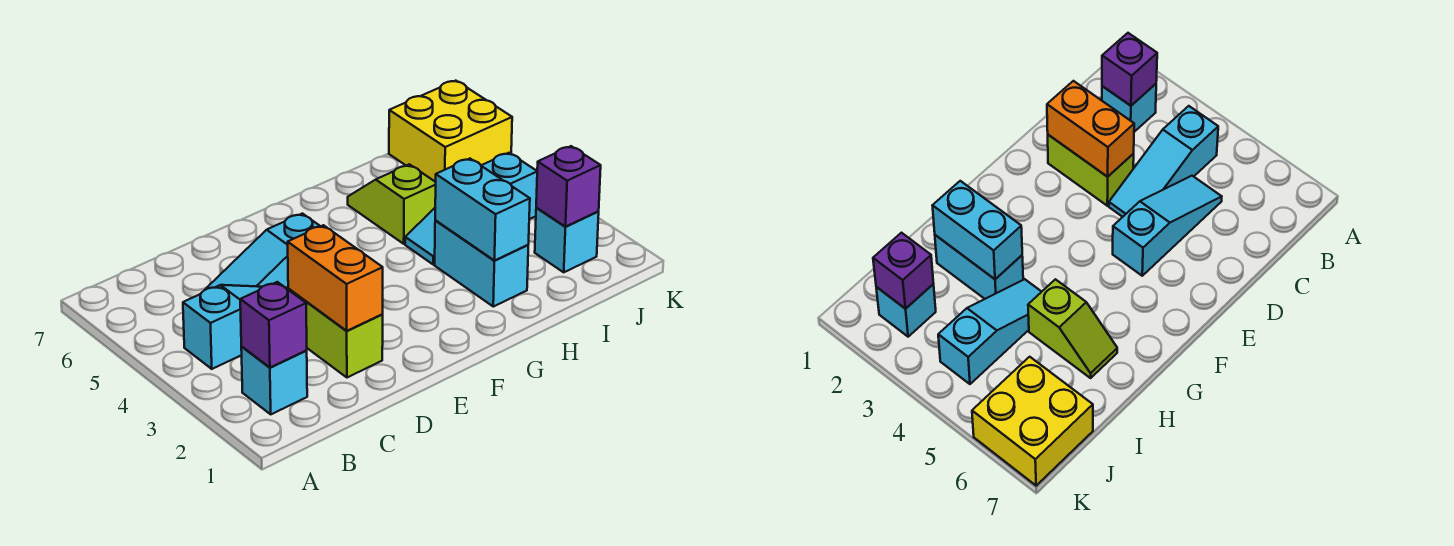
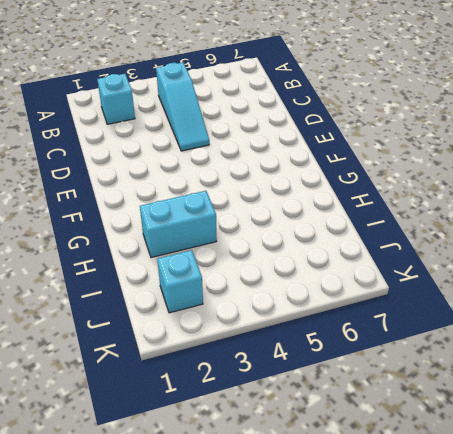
none -> cyan 1x3 slope [205,214,320,290]
none -> lime 1x2 brick [288,289,383,377]
none -> cyan 1x3 slope [405,153,537,264]

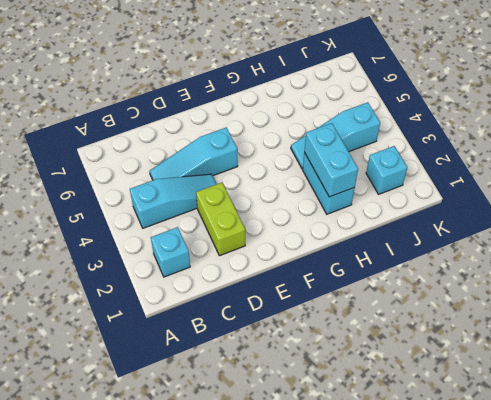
none -> lime 1x2 slope [348,164,436,244]
none -> yellow 2x2 brick [389,81,512,182]
none -> purple 1x1 brick [240,282,307,367]

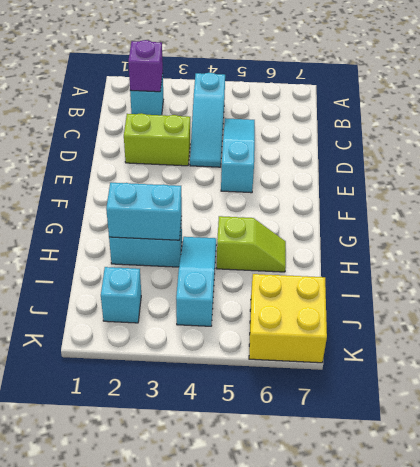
none -> orange 1x2 brick [288,225,383,331]
none -> purple 1x1 brick [536,146,601,227]

